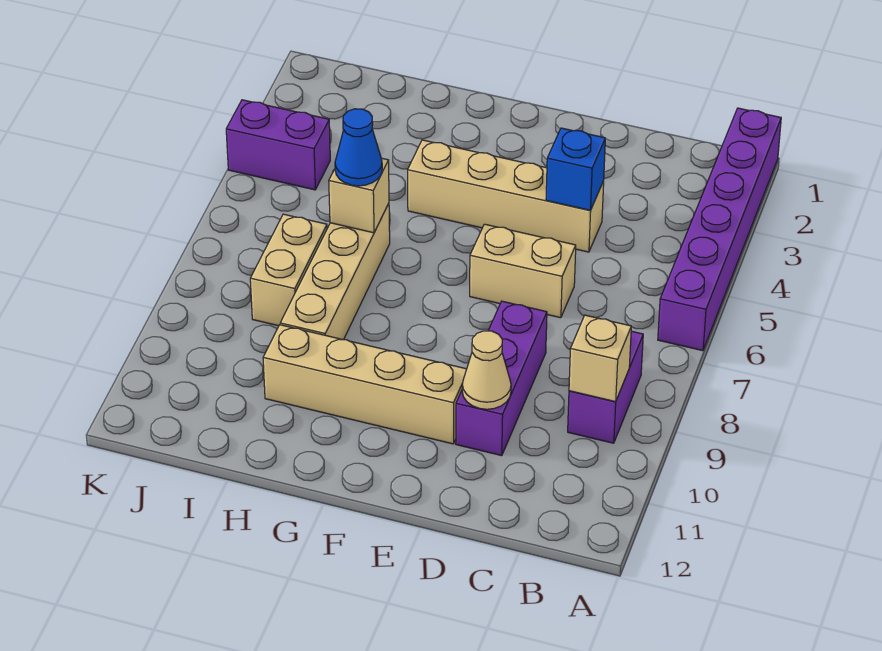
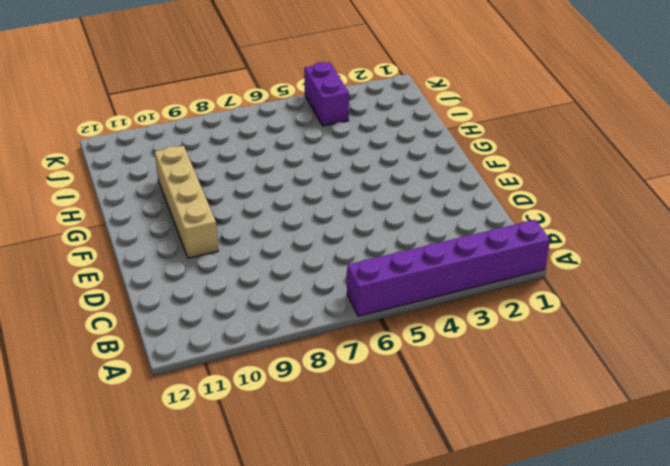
none -> purple 1x2 brick [568,331,643,443]
none -> tan 1x4 brick [408,140,604,252]
none -> tan 1x2 brick [470,224,576,318]

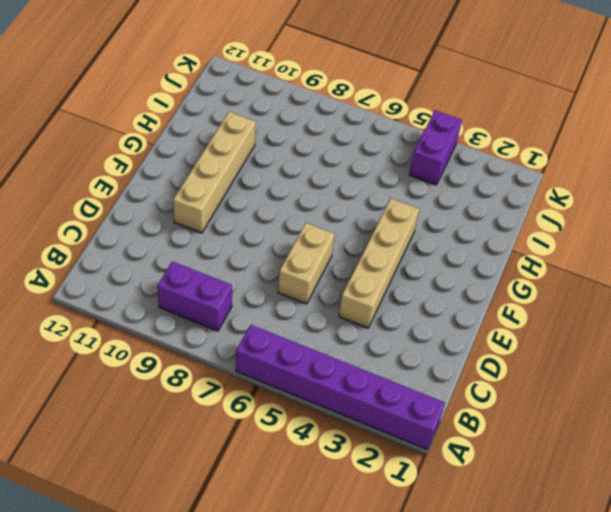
none -> purple 1x3 brick [456,301,547,456]
none -> tan 1x4 brick [280,203,390,340]
none -> tan 1x2 brick [250,214,327,326]

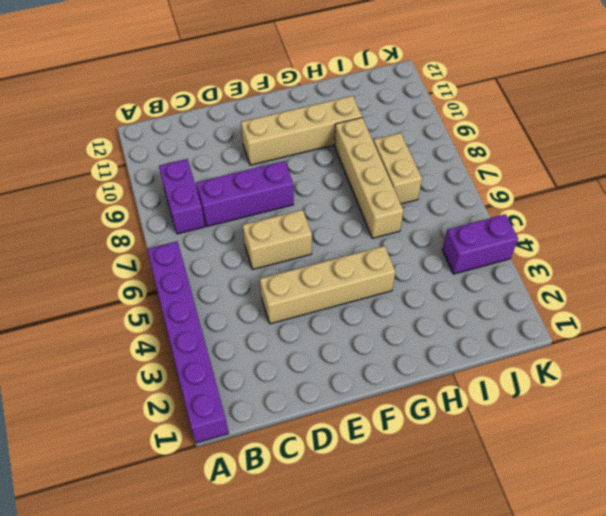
purple 1x3 brick [196,161,294,226] -> purple 1x3 brick turned to [456,301,547,456]
none -> tan 1x1 brick [569,315,631,402]
none -> blue 1x1 brick [546,128,605,210]
none -> tan 1x1 cone [462,331,511,409]

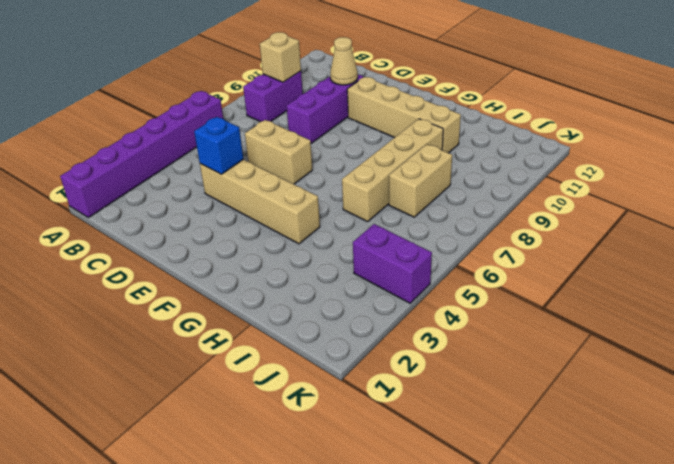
none -> tan 1x1 brick [329,158,389,233]
none -> blue 1x1 cone [335,109,382,186]

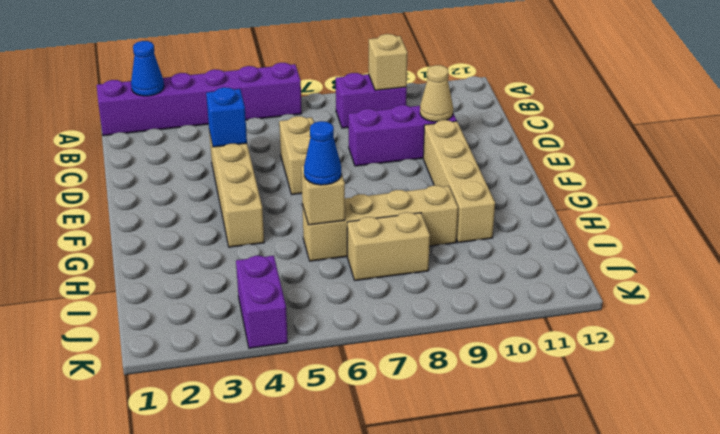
blue 1x1 cone [131,41,164,96] -> none

